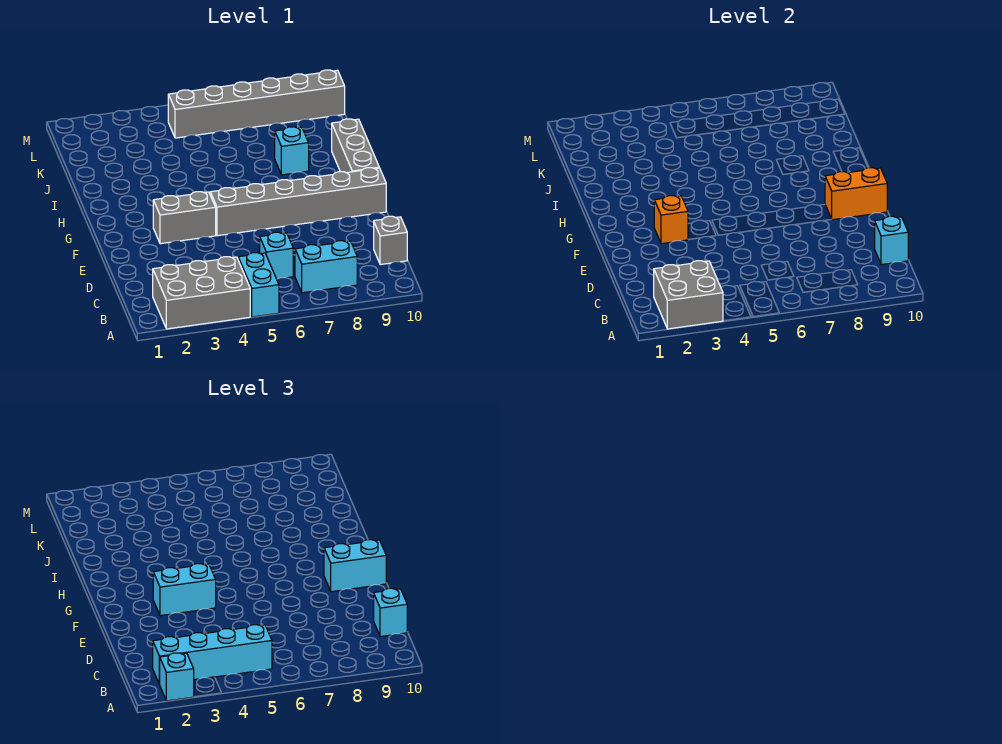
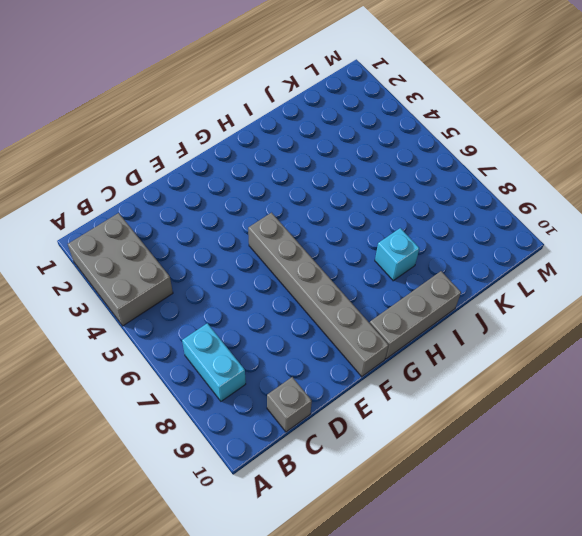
none -> cyan 1x2 brick [238,253,279,317]
none -> cyan 1x1 brick [260,232,293,279]
none -> grey 1x2 brick [153,192,216,244]

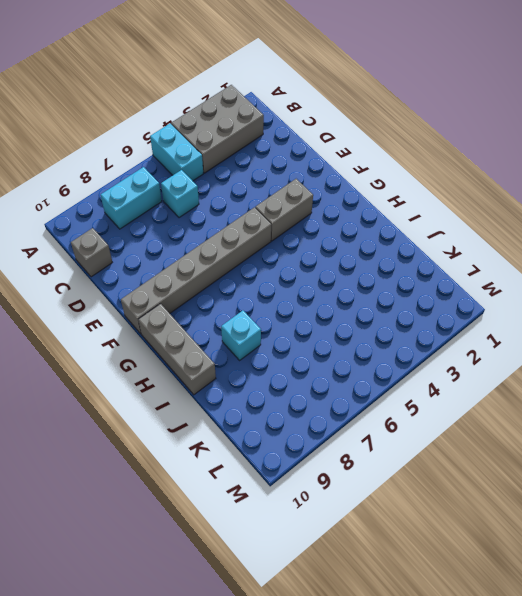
none -> grey 1x6 brick [168,70,345,138]
none -> grey 2x2 brick [654,261,723,329]
none -> cyan 1x1 brick [875,216,908,265]

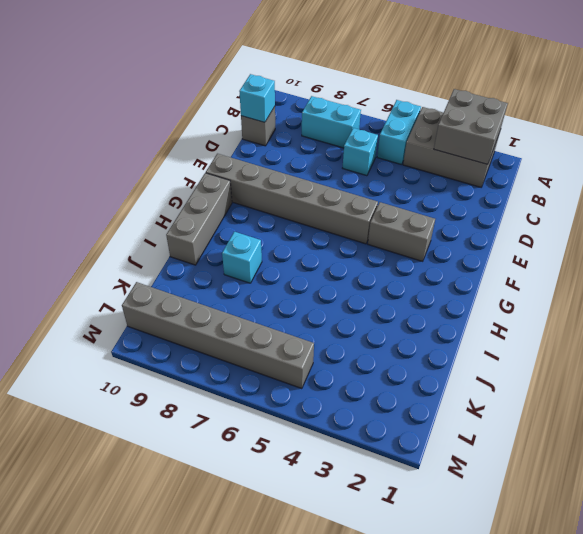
none -> orange 1x1 brick [654,196,688,244]
none -> orange 1x2 brick [825,168,887,220]
none -> cyan 1x1 brick [160,653,194,701]

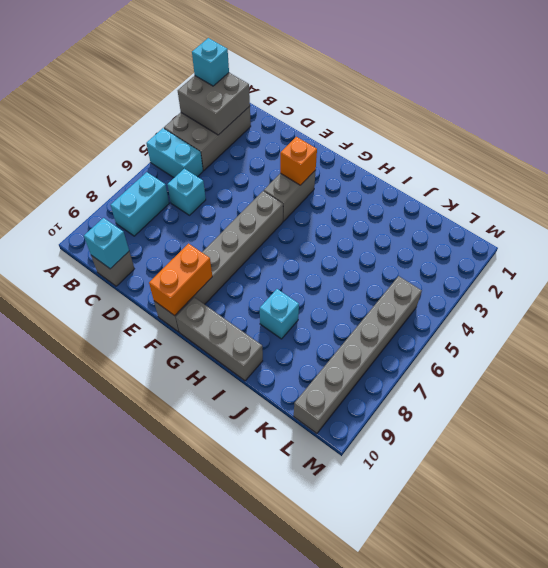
none -> cyan 1x4 brick [153,625,272,684]
none -> cyan 1x1 brick [374,588,407,637]
none -> cyan 1x2 brick [153,564,216,616]

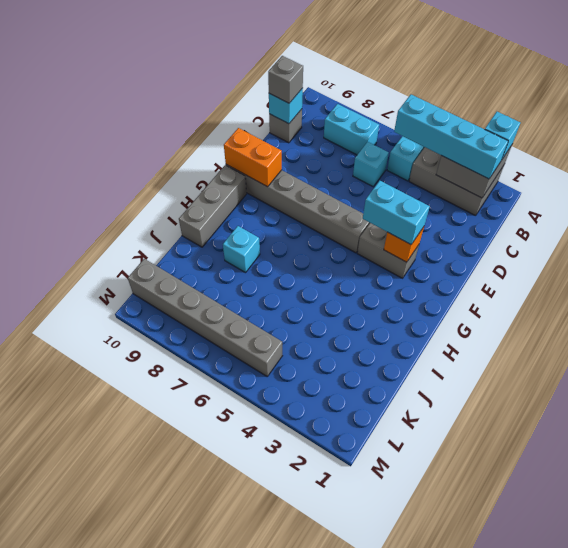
grey 1x1 brick [268,56,303,103] -> cyan 1x1 brick [374,588,407,637]
none -> cyan 1x2 brick [324,540,386,592]

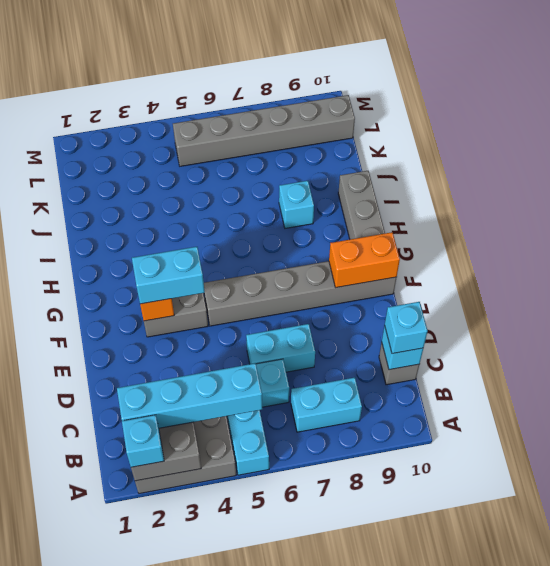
cyan 1x2 brick [246,324,315,372] -> cyan 1x2 brick moved to [324,540,386,592]

